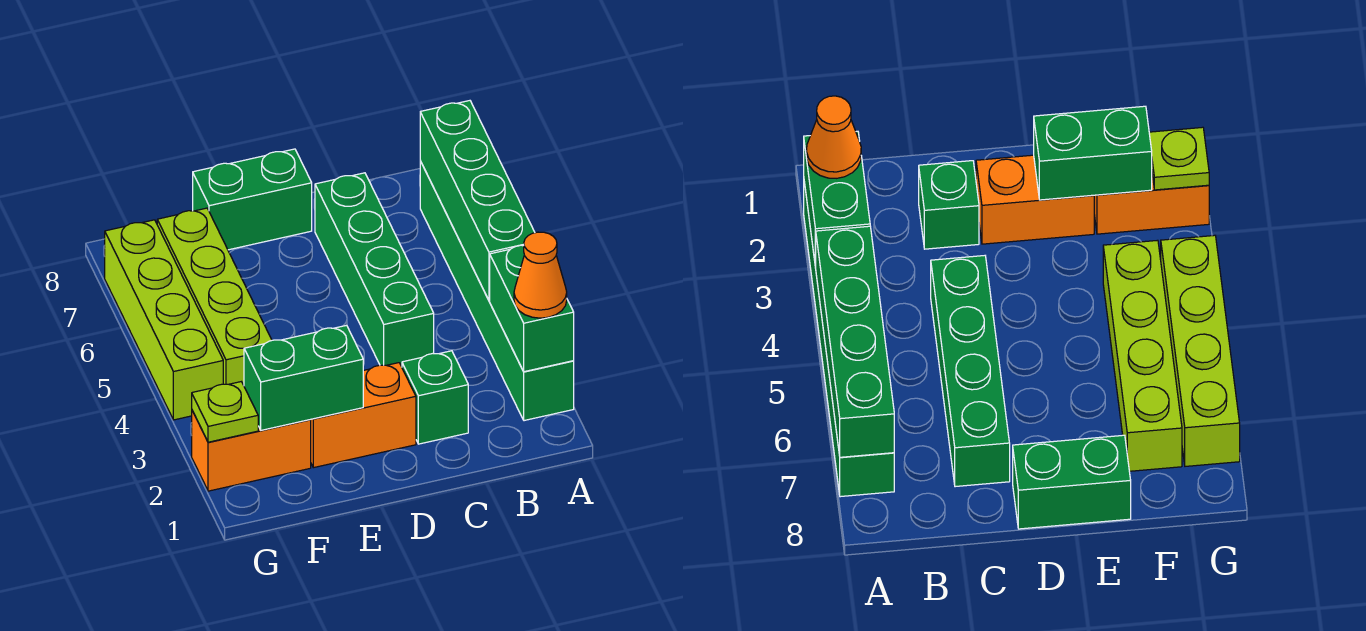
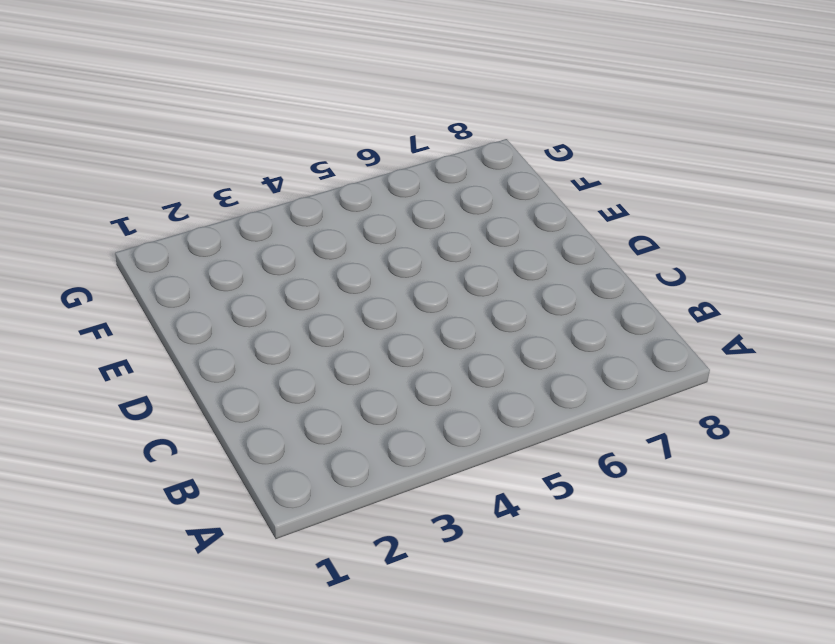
none -> green 1x6 brick [420,161,574,421]
none -> green 1x1 brick [402,351,468,444]
none -> green 1x4 brick [315,173,434,367]

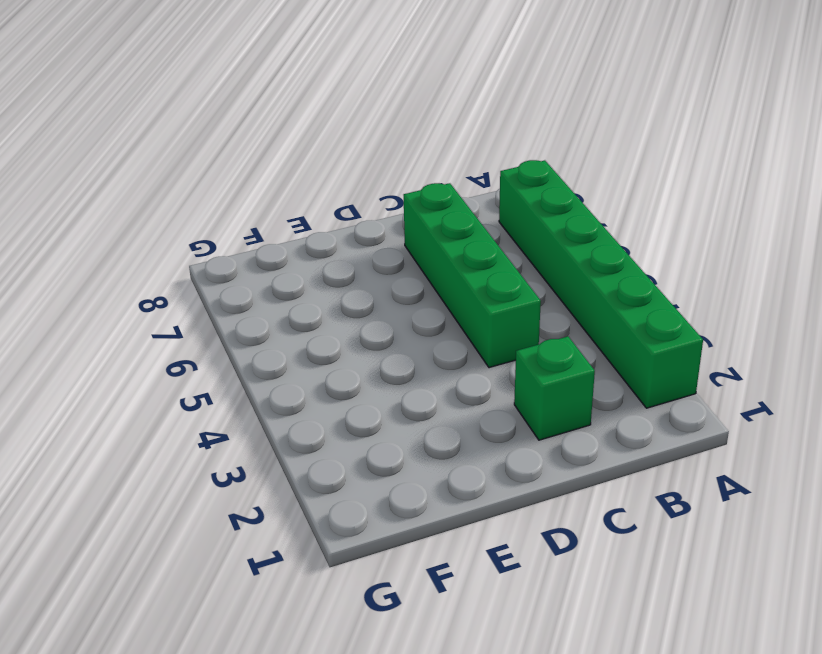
none -> orange 1x2 brick [311,363,416,468]
none -> green 1x2 brick [193,149,312,250]
none -> orange 1x2 brick [192,411,311,491]

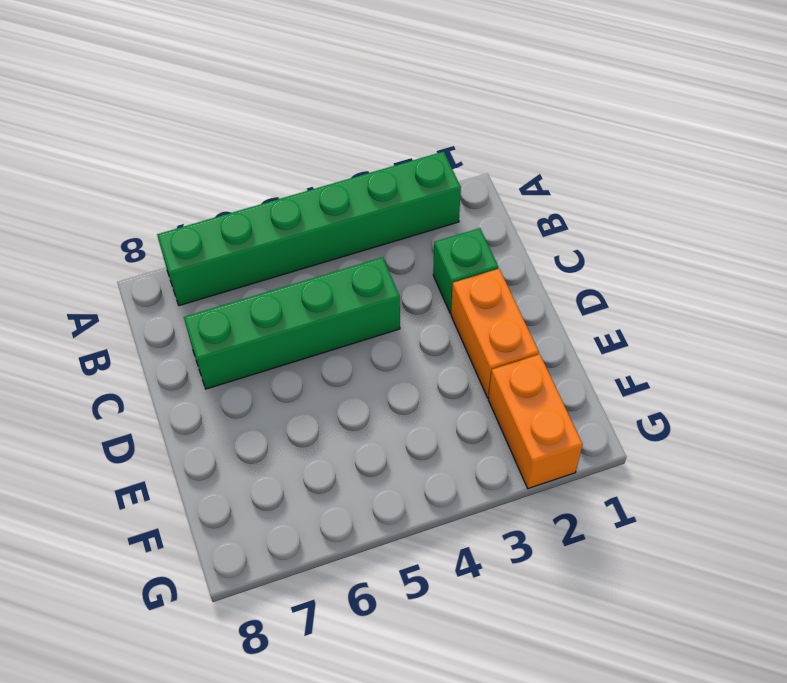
none -> green 1x2 brick [193,149,312,250]
none -> lime 1x4 brick [157,208,272,385]
none -> lime 1x4 brick [105,220,223,420]

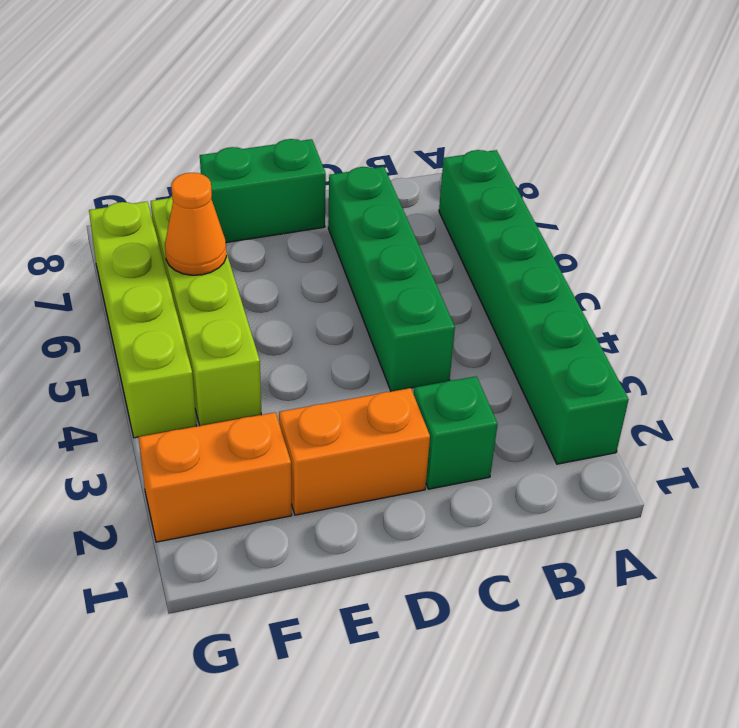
orange 1x1 cone [165,173,226,275] -> orange 1x1 cone moved to [514,232,567,318]
none -> green 1x2 brick [490,245,574,372]
none -> green 1x4 brick [420,101,535,300]
none -> green 1x2 brick [244,325,363,430]

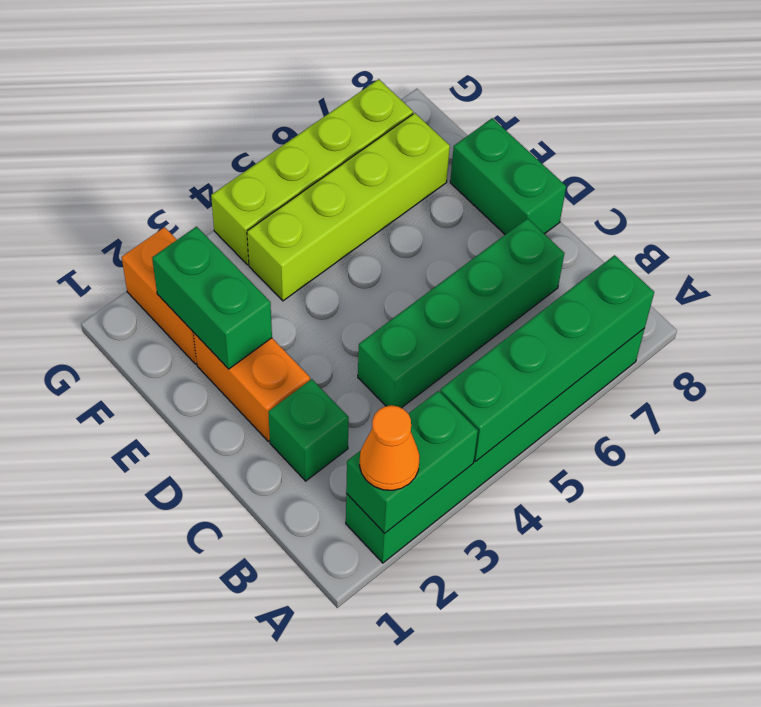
none -> lime 1x1 plate [192,382,258,442]

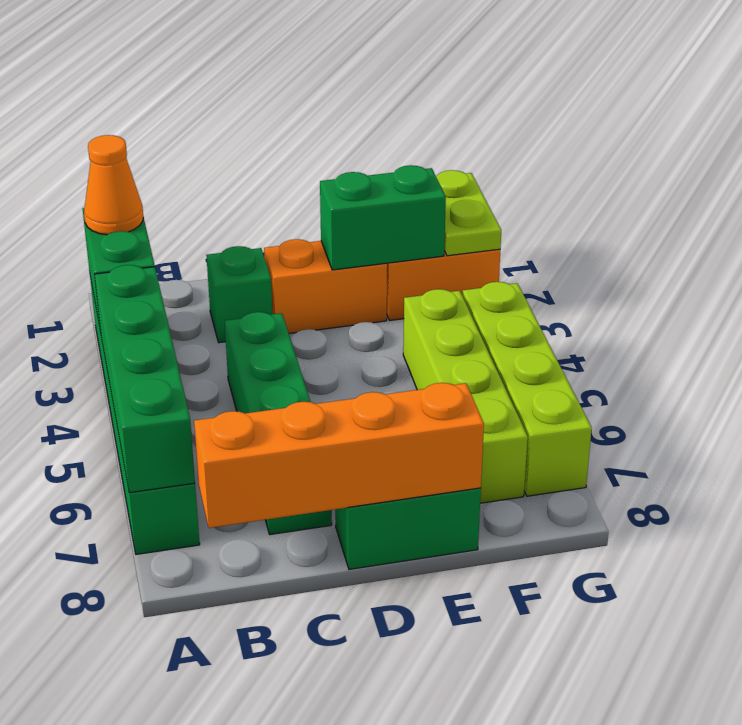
orange 1x4 brick [194,383,484,528] -> none
lime 1x2 plate [436,170,501,256] -> lime 1x1 plate [192,382,258,442]

